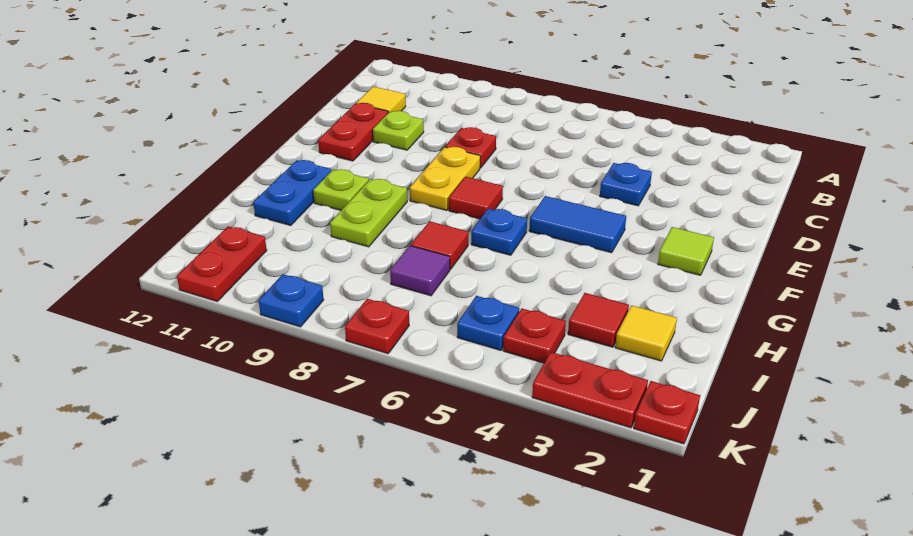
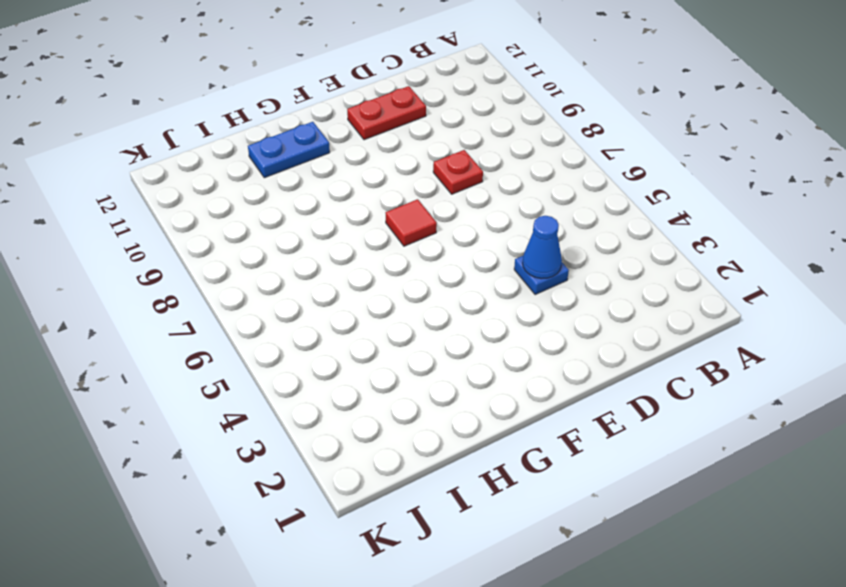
blue 1x1 cone [523,216,562,279] -> none
none -> yellow 1x1 tile [356,87,406,113]
none -> lime 1x1 plate [373,111,424,150]
none -> yellow 1x2 plate [410,147,480,210]

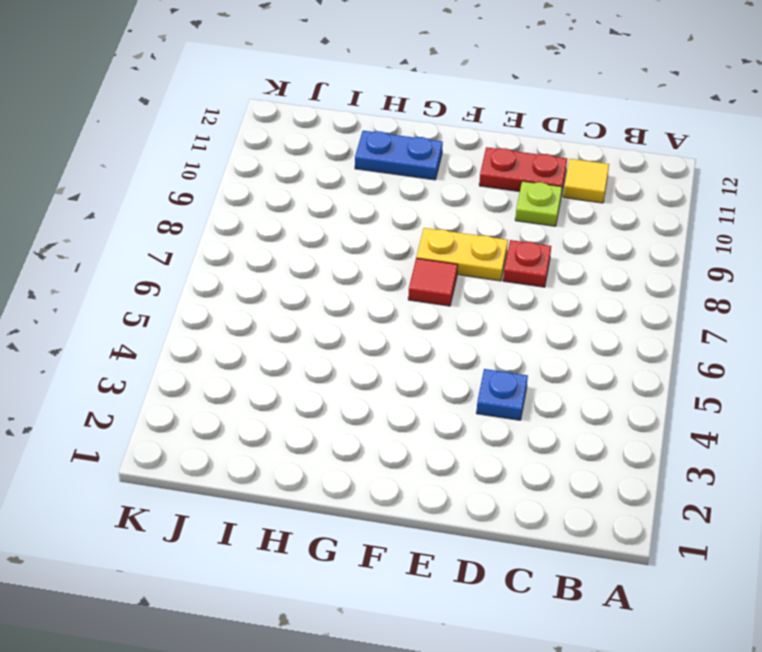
none -> lime 1x1 tile [658,227,714,275]
none -> blue 1x2 tile [529,196,626,253]
none -> blue 1x1 plate [471,208,527,255]

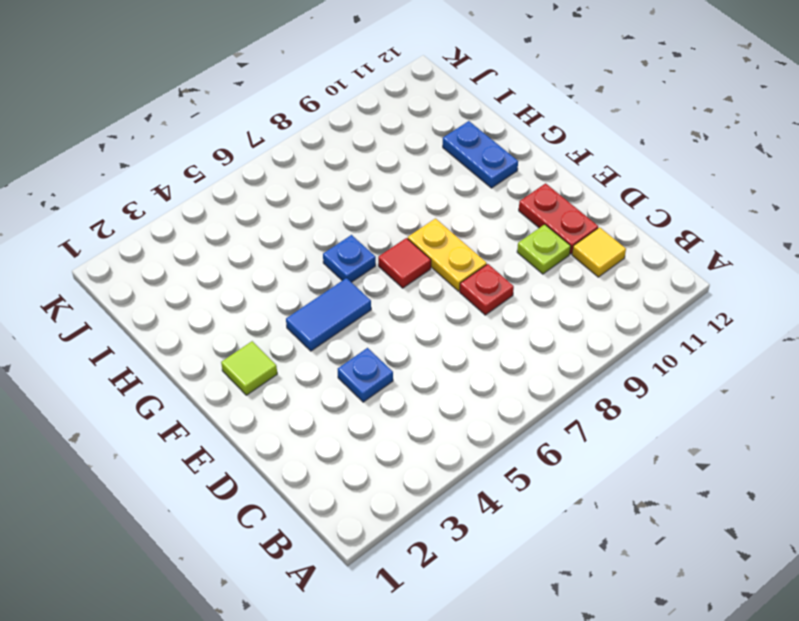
none -> lime 1x2 plate [330,179,407,247]
none -> lime 1x1 plate [313,169,369,210]
none -> red 1x1 tile [411,221,469,269]

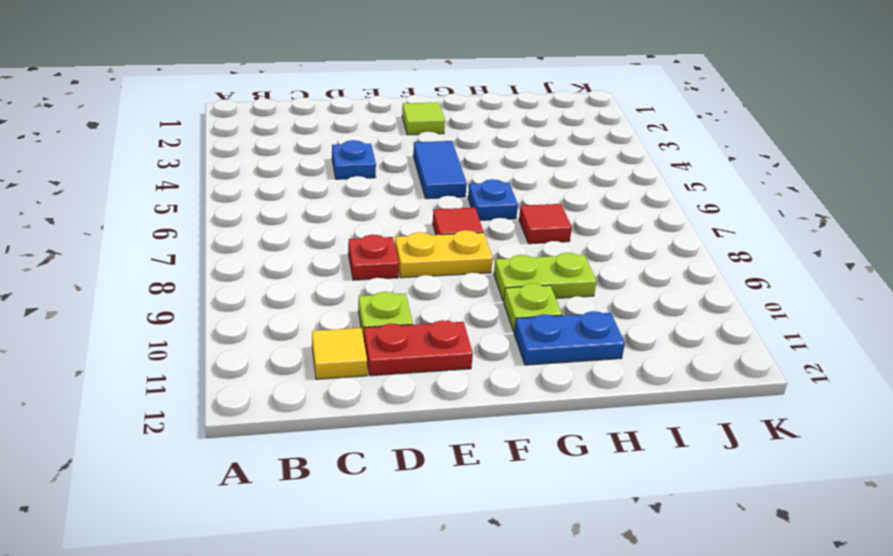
none -> yellow 1x1 tile [615,305,677,361]
none -> red 1x1 tile [568,293,629,347]
none -> purple 1x1 tile [390,246,450,296]

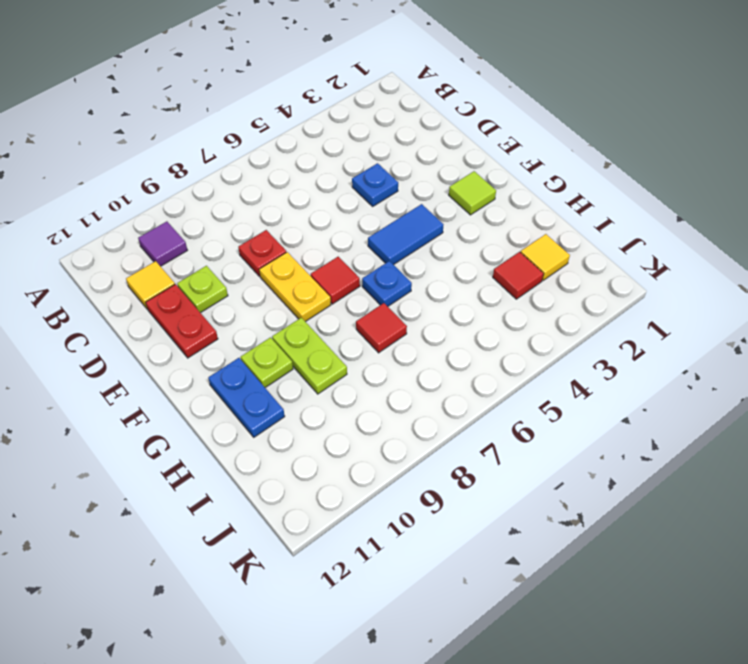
purple 1x1 tile [138,221,187,266] -> purple 1x1 tile moved to [390,246,450,296]
none -> red 1x1 plate [503,309,566,363]
none -> blue 1x1 plate [457,296,519,350]
none -> red 1x2 plate [177,226,267,301]

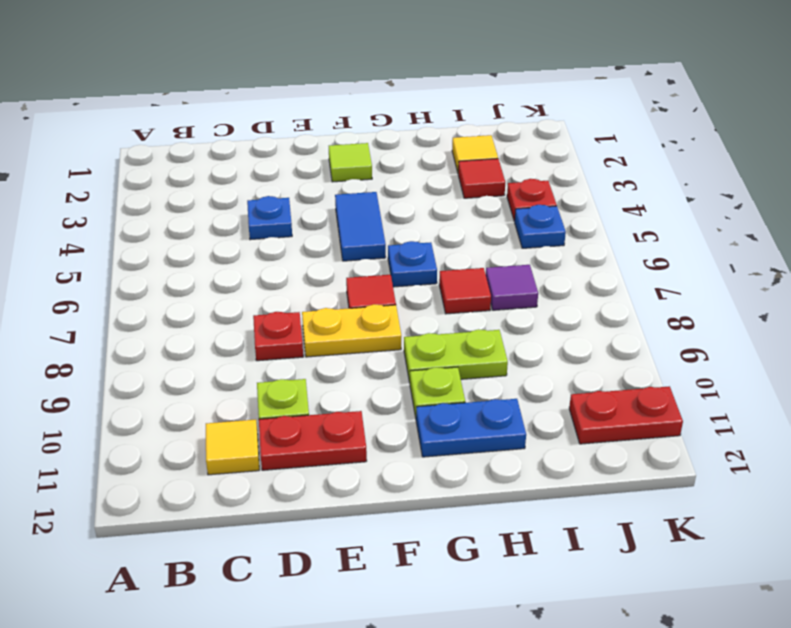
none -> red 1x1 plate [634,381,700,444]
none -> red 1x2 plate [532,352,648,428]
none -> red 1x1 plate [345,299,409,354]

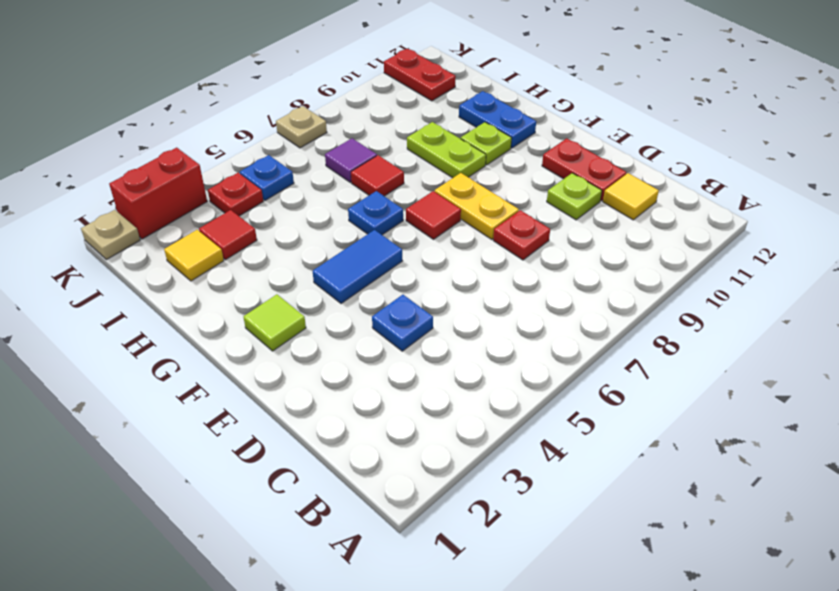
tan 1x1 plate [81,210,140,260] -> red 1x1 plate [634,381,700,444]
red 1x2 brick [109,148,207,239] -> red 1x2 plate [532,352,648,428]
tan 1x1 plate [276,106,327,148] -> red 1x1 plate [345,299,409,354]
none -> blue 1x1 plate [259,274,324,327]

